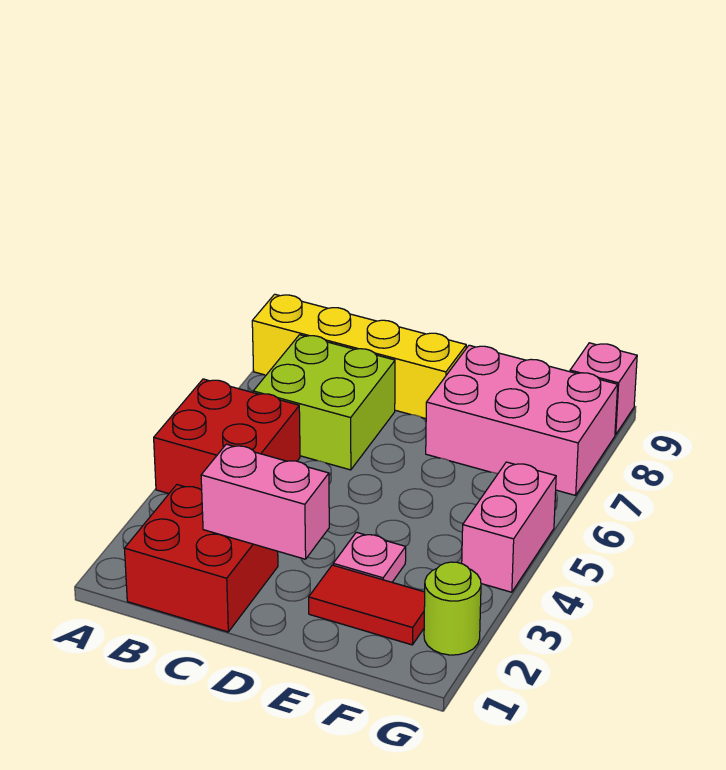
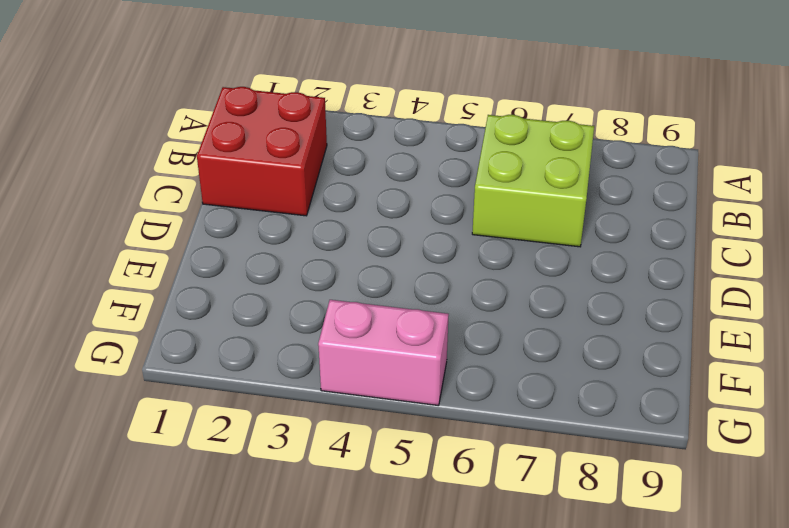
none -> red 2x2 brick [154,379,300,494]
none -> yellow 1x4 brick [252,294,466,419]

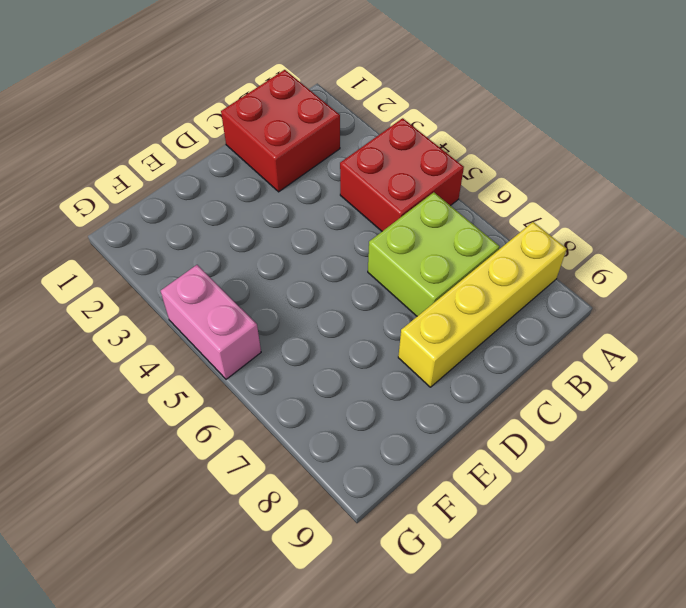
none -> red 1x2 tile [309,565,425,645]
none -> pink 1x1 plate [333,532,406,582]

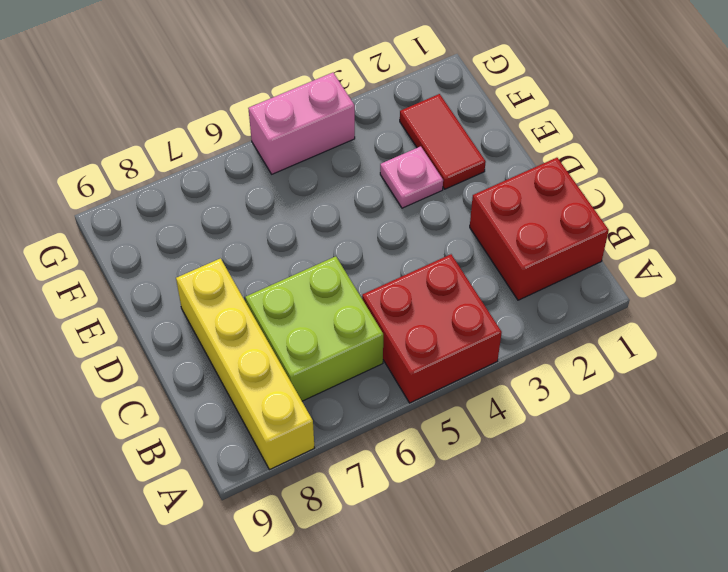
none -> pink 2x3 brick [426,345,618,495]
none -> lime 1x1 round brick [424,562,481,655]

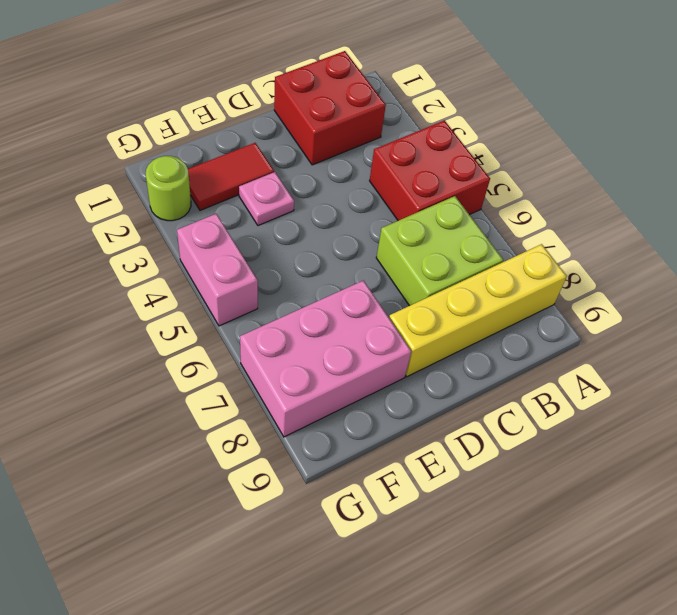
none -> pink 1x1 brick [570,343,637,435]
none -> pink 1x2 brick [201,444,329,559]

